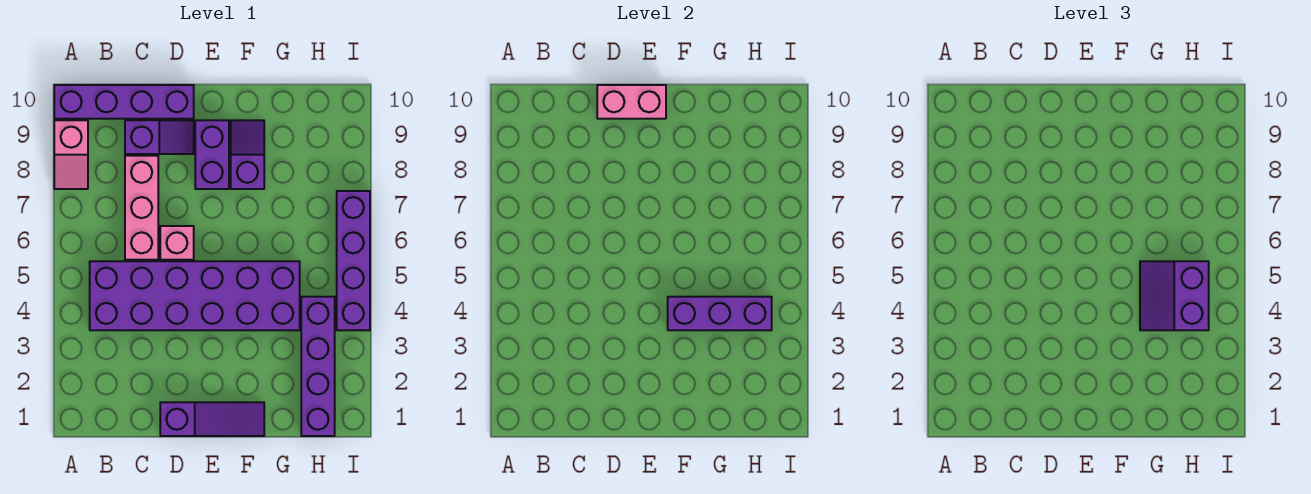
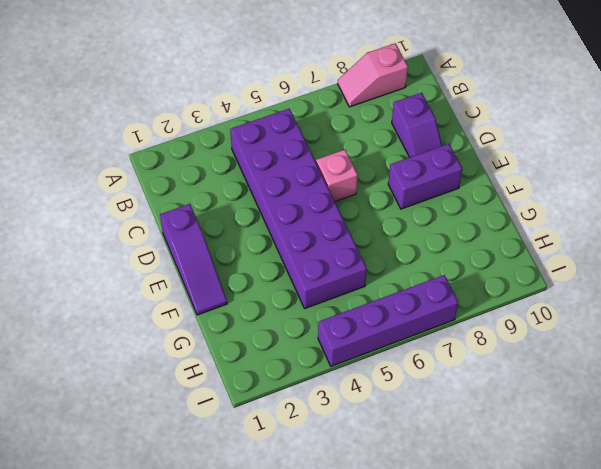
none -> purple 1x4 brick [54,85,194,119]
none -> pink 1x3 brick [125,156,158,260]
none -> purple 1x2 slope [231,120,264,189]

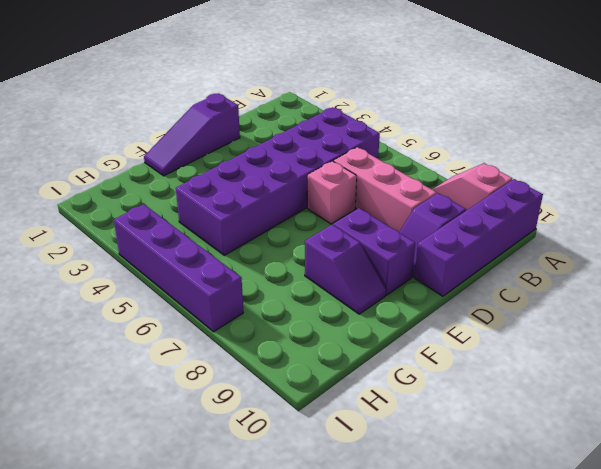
none -> purple 1x4 brick [301,297,335,436]
none -> pink 1x2 brick [597,85,666,119]
none -> purple 1x3 brick [668,297,772,330]

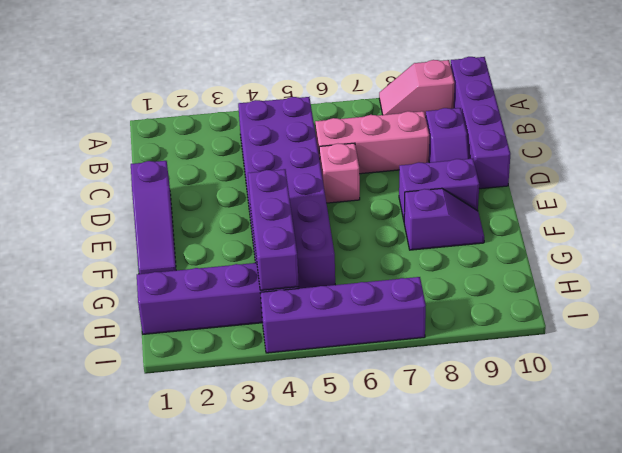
none -> pink 1x2 brick [597,85,666,119]
none -> purple 2x2 slope [1140,261,1209,330]

